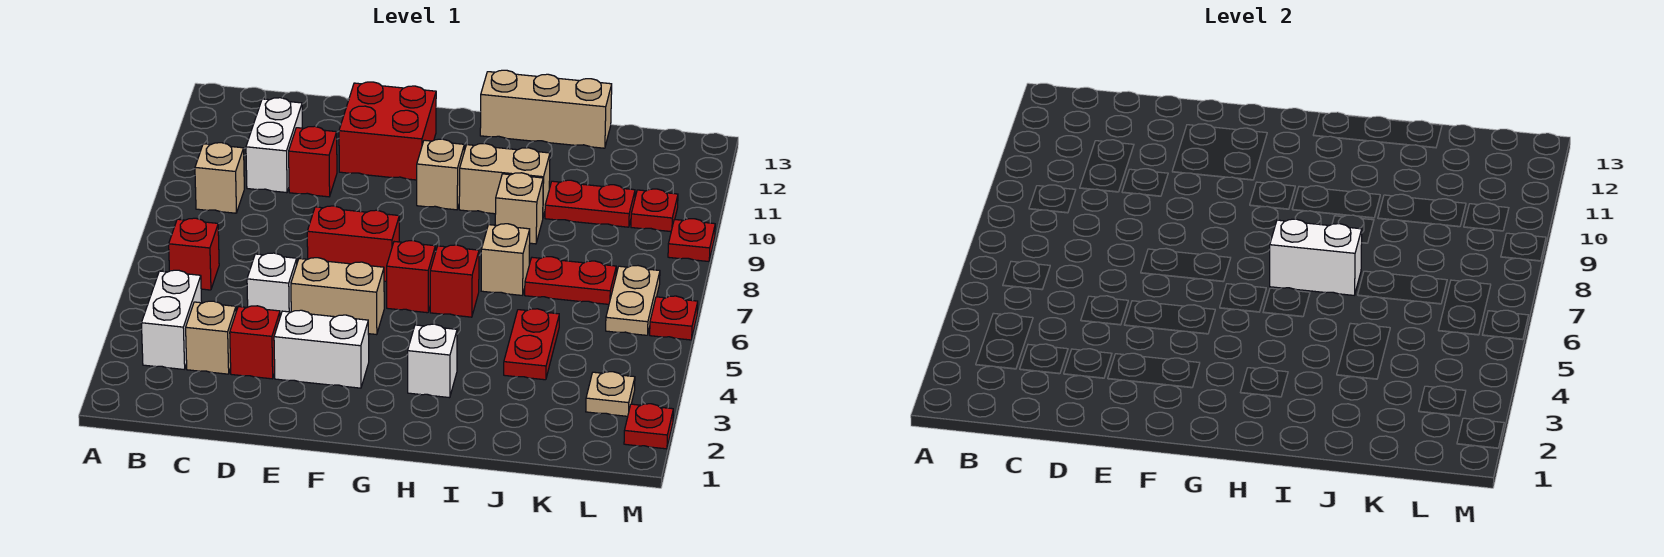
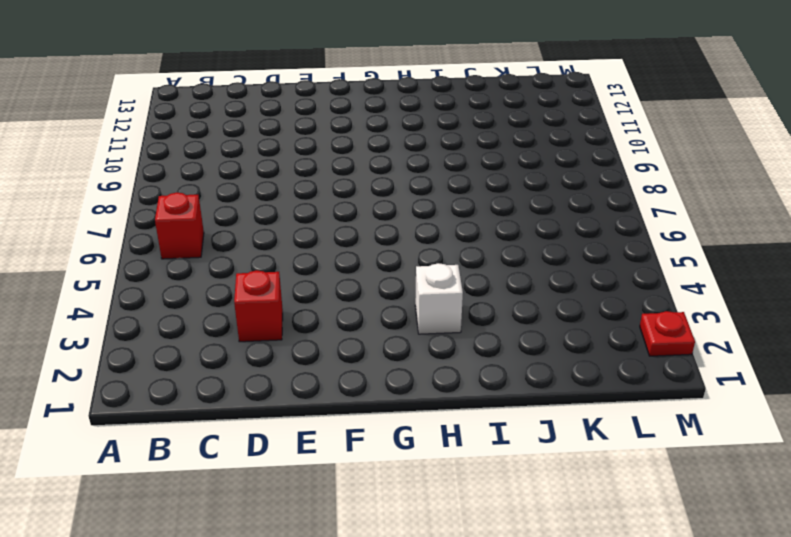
none -> white 1x2 brick [141,270,202,369]
none -> tan 1x1 brick [195,143,244,213]
none -> tan 1x1 brick [186,301,236,374]
none -> white 1x2 brick [246,98,302,193]

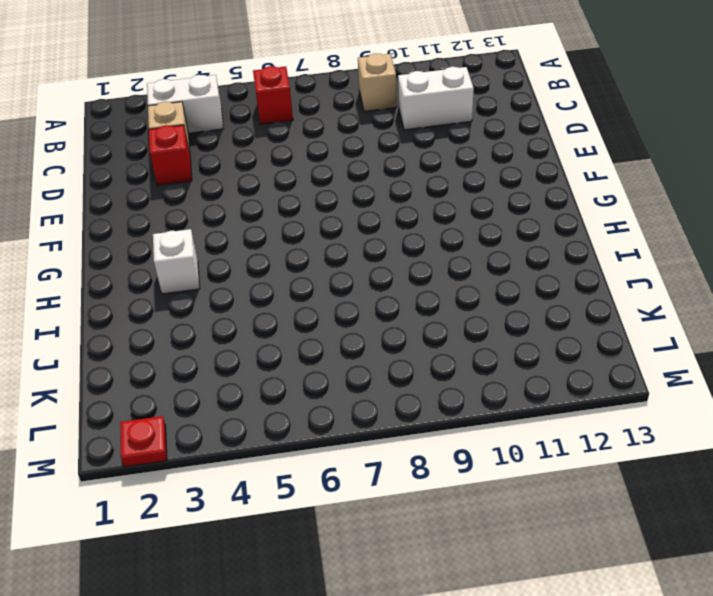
none -> white 1x1 brick [247,253,297,316]
none -> red 1x1 brick [289,126,337,197]
none -> white 1x2 brick [274,310,369,388]
none -> tan 1x2 brick [291,258,384,335]

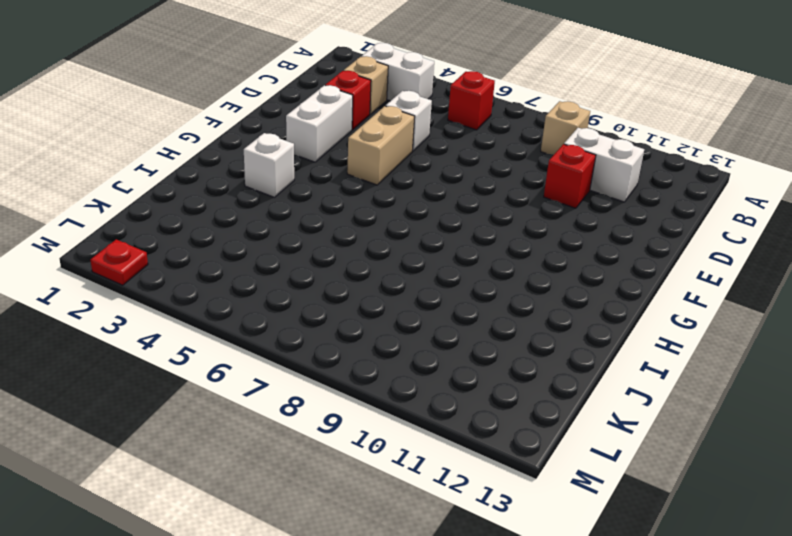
none -> red 1x2 brick [307,206,399,281]
none -> red 2x2 brick [339,82,436,180]
none -> red 1x1 brick [387,241,435,313]
none -> tan 1x1 brick [417,139,464,210]

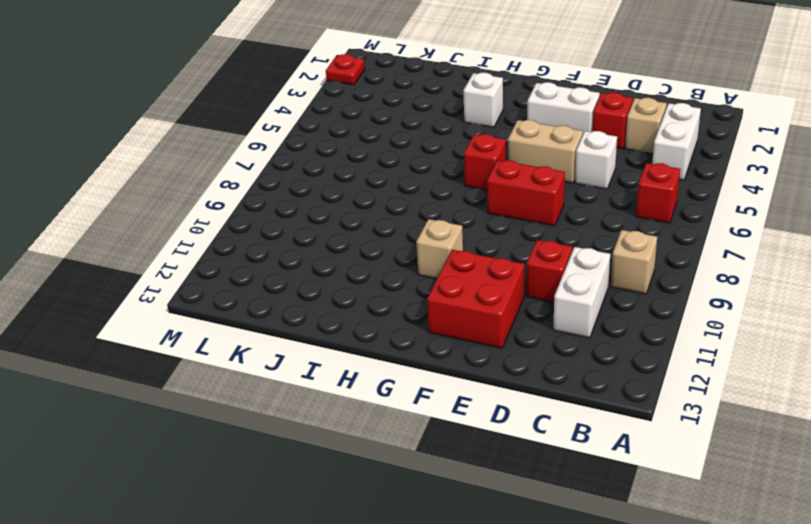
none -> red 1x1 brick [430,245,479,317]
none -> tan 1x2 brick [459,144,550,217]
none -> tan 1x3 brick [480,70,612,148]
none -> tan 1x1 brick [481,224,530,295]

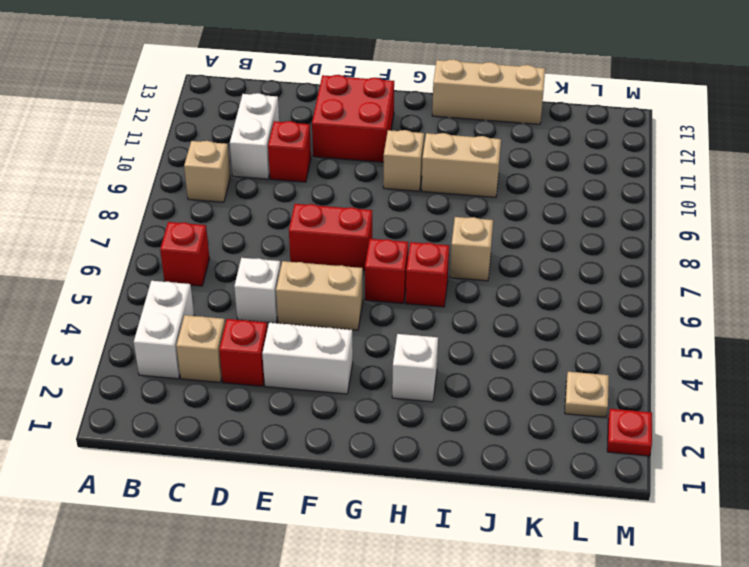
none -> tan 1x1 brick [495,173,543,244]
none -> red 1x2 plate [504,309,559,380]
none -> red 1x2 plate [525,257,616,304]
none -> red 1x2 plate [545,180,635,227]

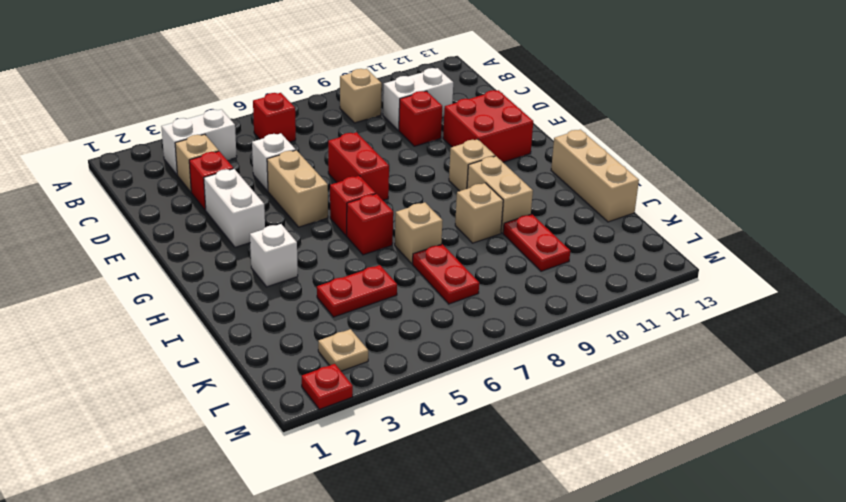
none -> tan 1x2 plate [606,266,660,335]
none -> red 1x1 plate [631,189,678,232]
none -> red 1x1 plate [650,296,698,340]
none -> red 1x1 plate [668,219,715,262]

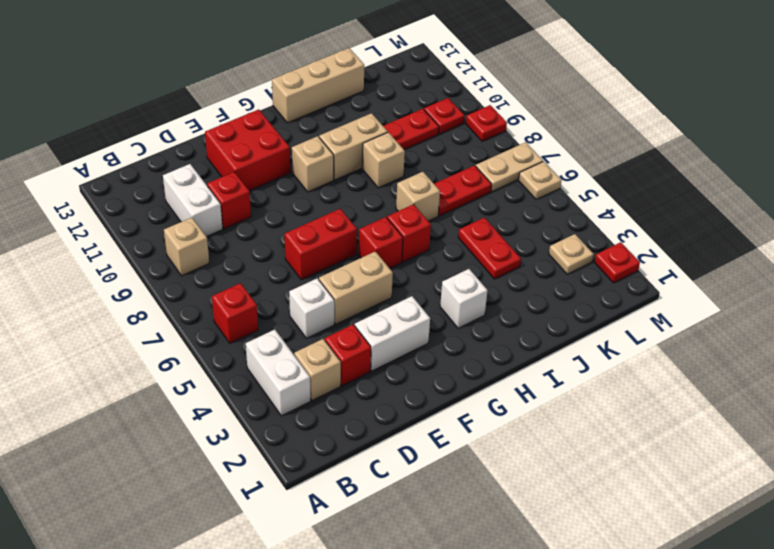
tan 1x2 plate [476,142,543,192] -> tan 1x2 plate turned to [606,266,660,335]
tan 1x1 plate [519,162,562,199] -> red 1x1 plate [650,296,698,340]
none -> white 1x2 brick [1270,219,1362,295]

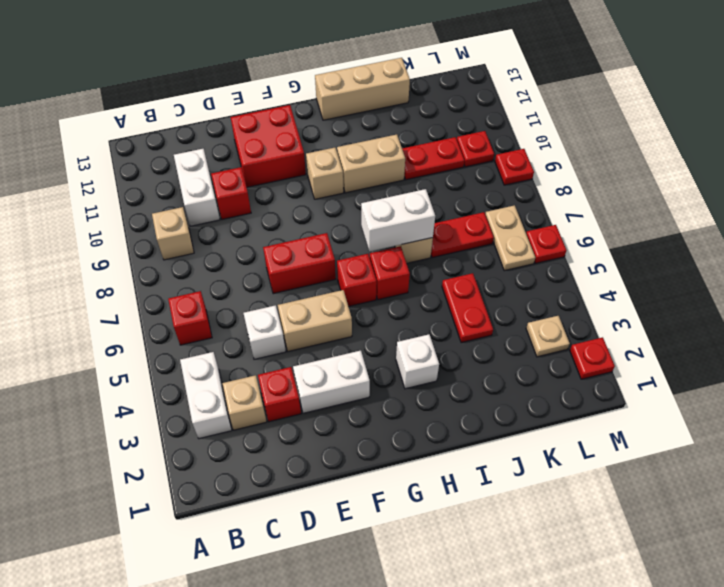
none -> tan 1x1 brick [495,173,543,244]

